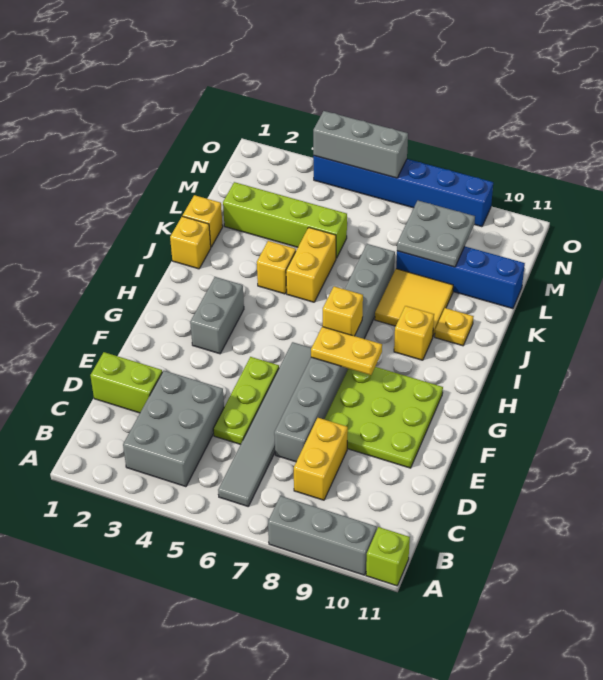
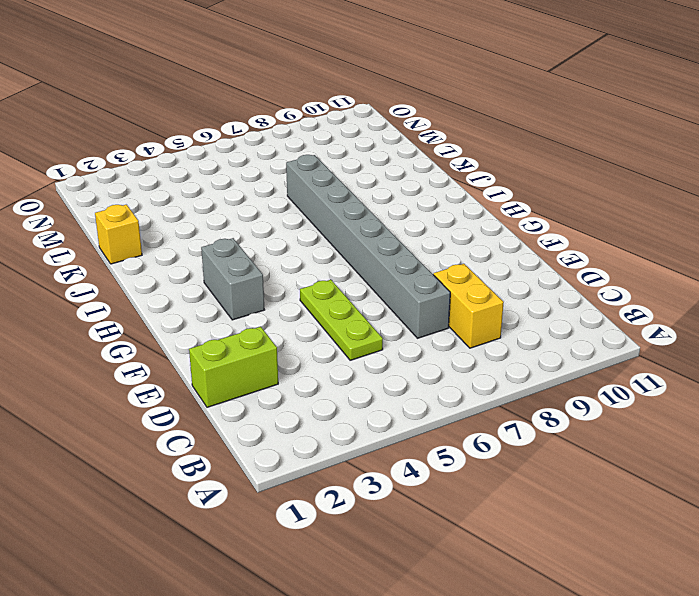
none -> grey 1x3 brick [268,496,377,575]
none -> lime 1x1 brick [366,527,410,586]
none -> grey 2x3 brick [123,371,224,487]

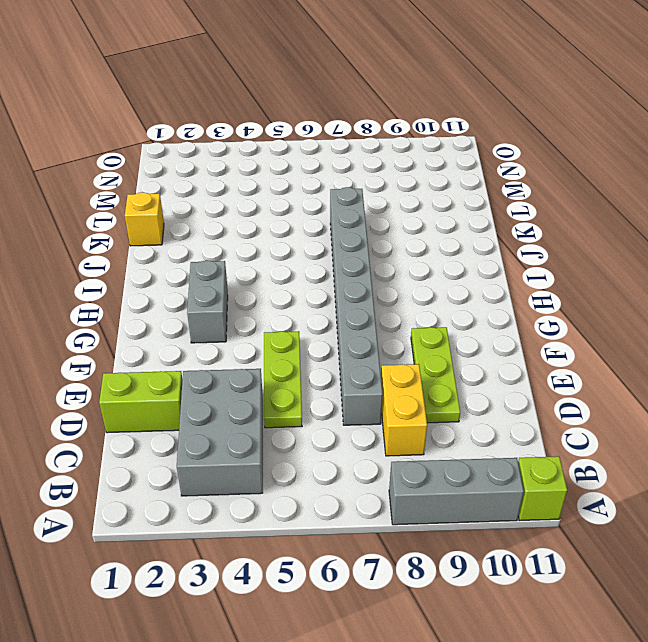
lime 1x3 plate [411,327,460,423] -> lime 3x3 plate [324,367,443,468]
none -> grey 1x6 tile [218,342,311,506]
none -> yellow 1x1 brick [394,306,434,360]
none -> yellow 1x1 brick [170,216,211,269]

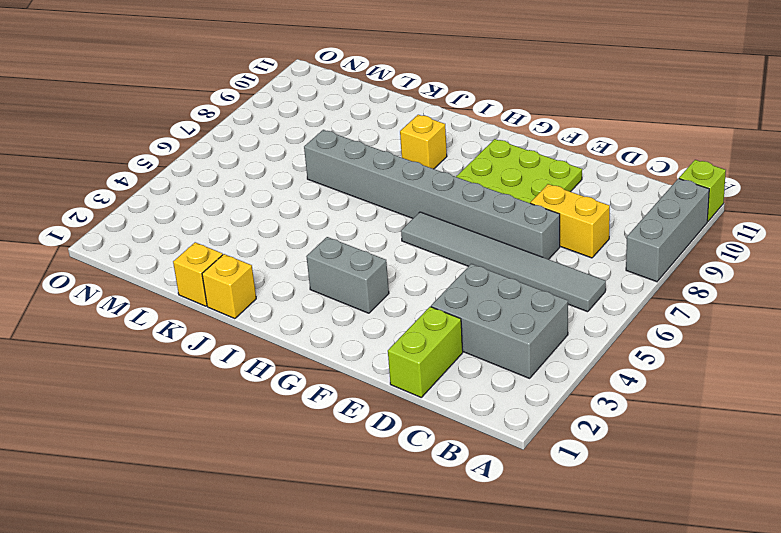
none -> lime 1x3 plate [213,357,279,445]
none -> yellow 1x1 brick [257,241,296,294]
none -> yellow 1x2 brick [286,227,336,302]

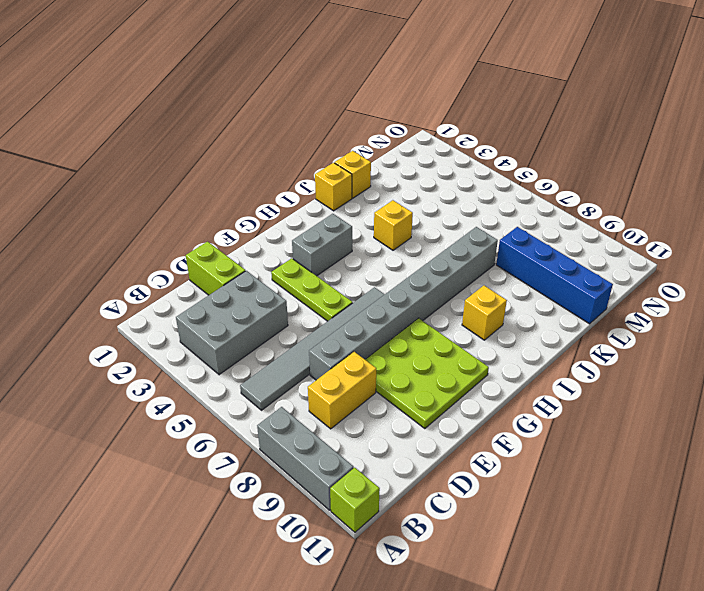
lime 1x3 plate [271,258,353,321] -> lime 1x3 plate turned to [213,357,279,445]
none -> yellow 1x2 brick [286,227,336,302]
none -> yellow 2x2 tile [375,269,453,336]
none -> yellow 1x1 plate [435,308,474,346]

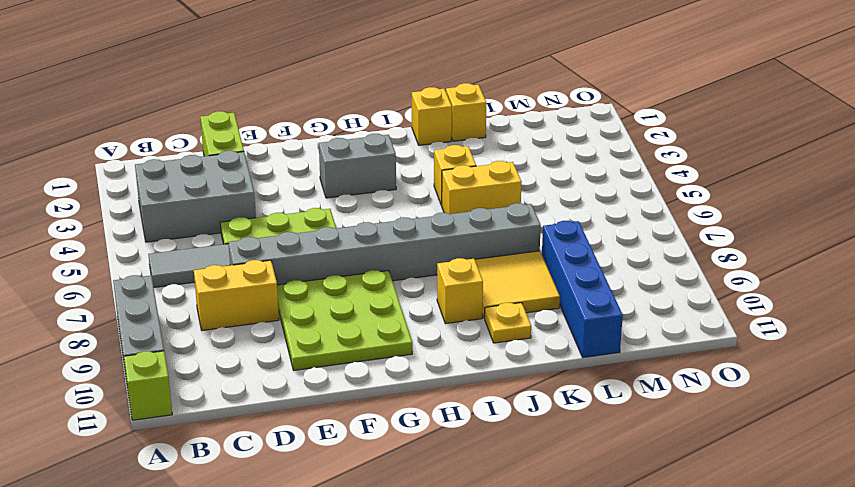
none -> lime 1x4 brick [223,182,347,258]
none -> blue 1x6 brick [313,156,493,227]
none -> yellow 1x2 plate [311,327,382,375]

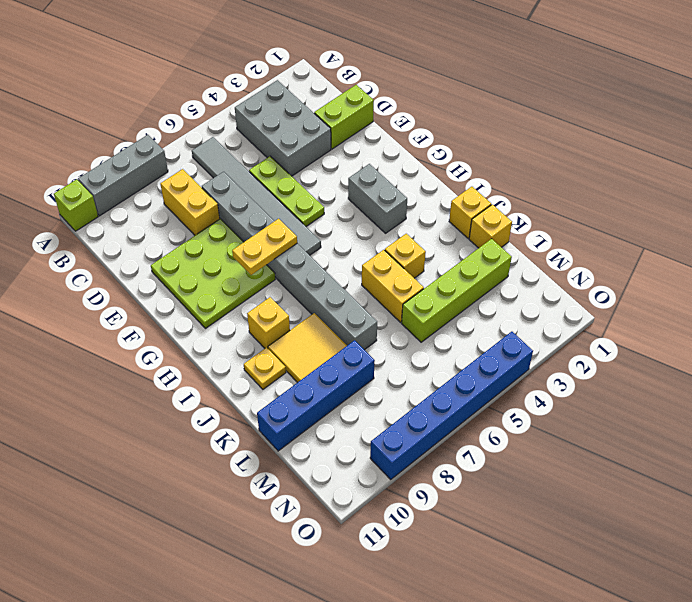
none -> yellow 1x1 brick [323,286,363,336]
none -> grey 2x2 plate [397,201,475,267]
none -> grey 1x3 brick [313,111,408,178]

